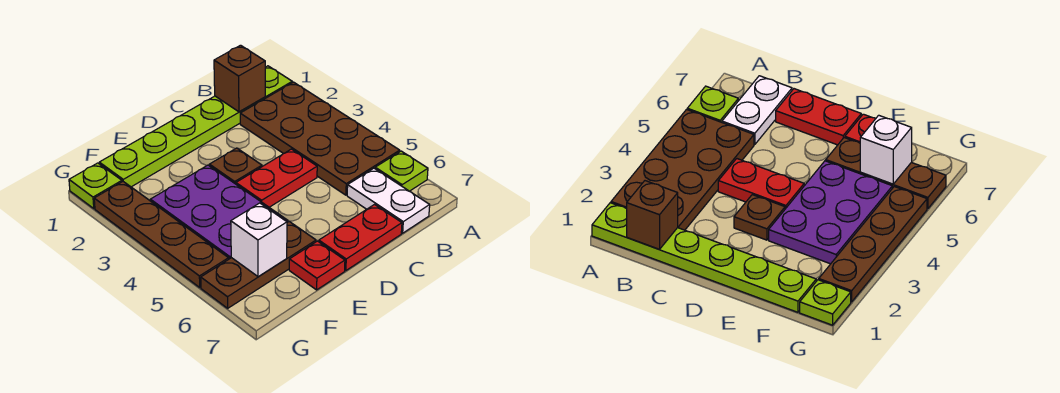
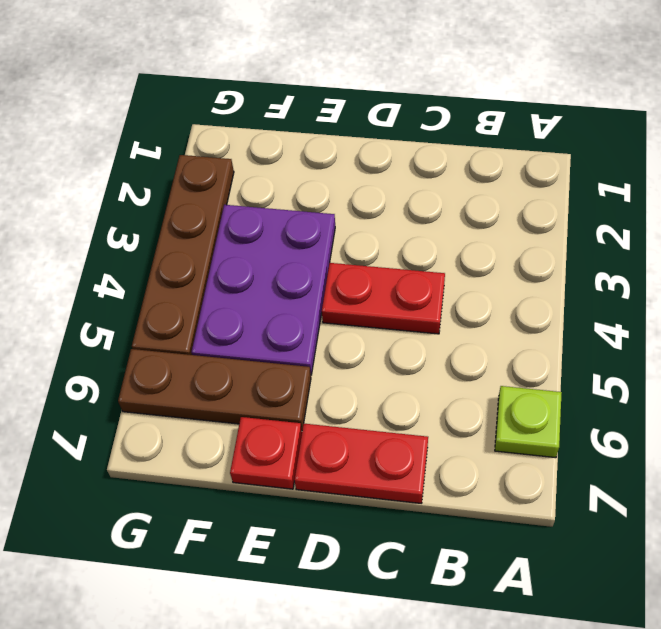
none -> lime 1x6 plate [99,66,292,187]
none -> brown 2x4 plate [240,82,400,195]
none -> white 1x2 plate [347,168,430,233]

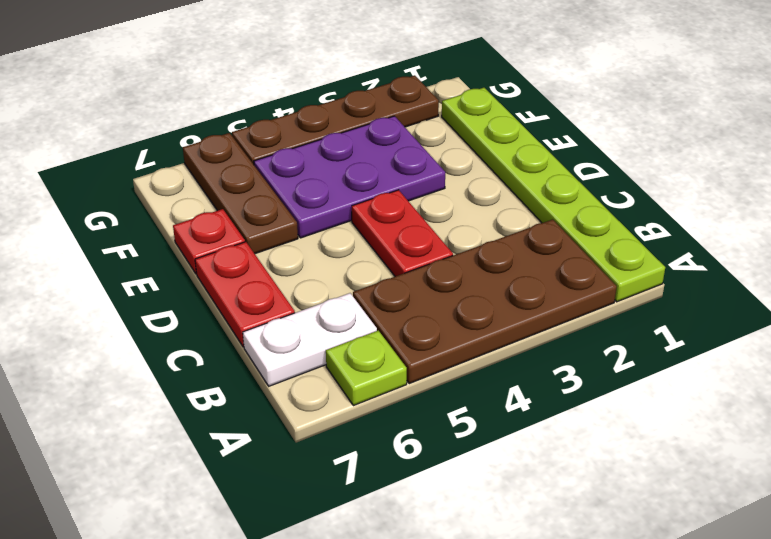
none -> brown 1x1 plate [209,148,262,184]
none -> lime 1x1 plate [69,163,122,208]
none -> brown 1x1 brick [214,45,265,112]

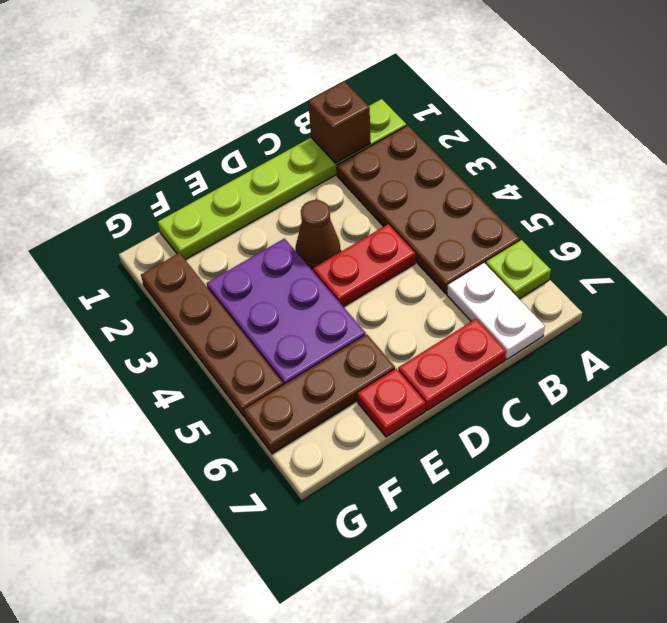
brown 1x1 cone [296,200,341,269] -> brown 1x1 plate [209,148,262,184]
none -> lime 1x1 plate [69,163,122,208]
none -> white 1x1 brick [231,203,287,277]

